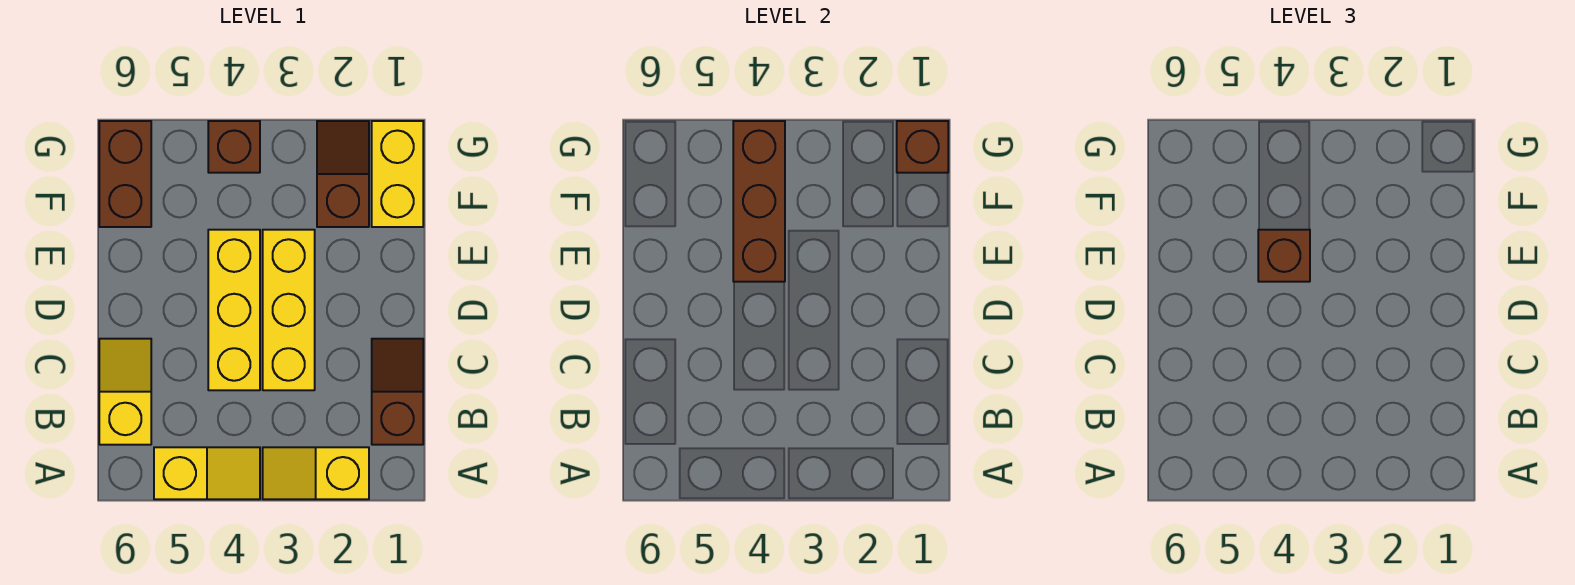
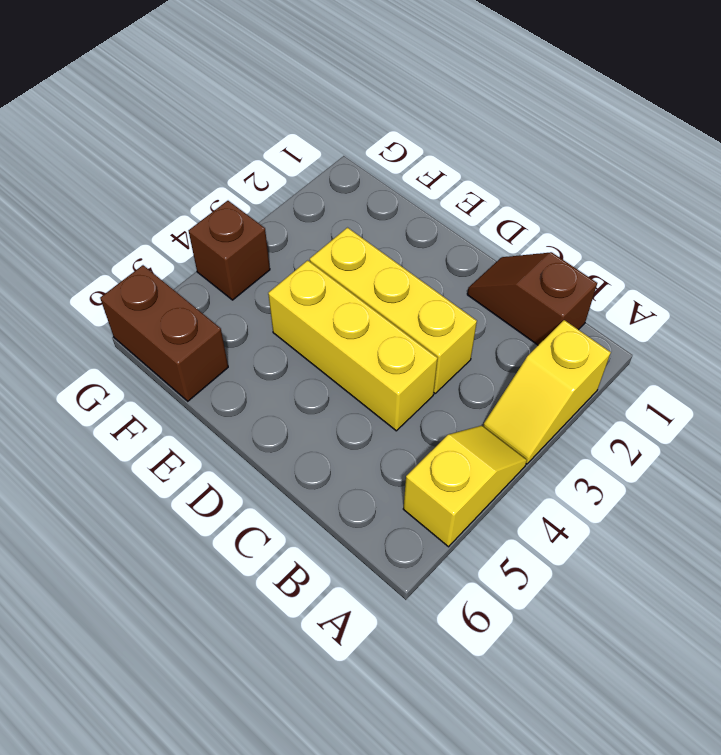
none -> yellow 1x2 slope [99,339,151,445]
none -> yellow 1x2 brick [372,121,423,227]
none -> brown 1x2 slope [317,121,369,227]

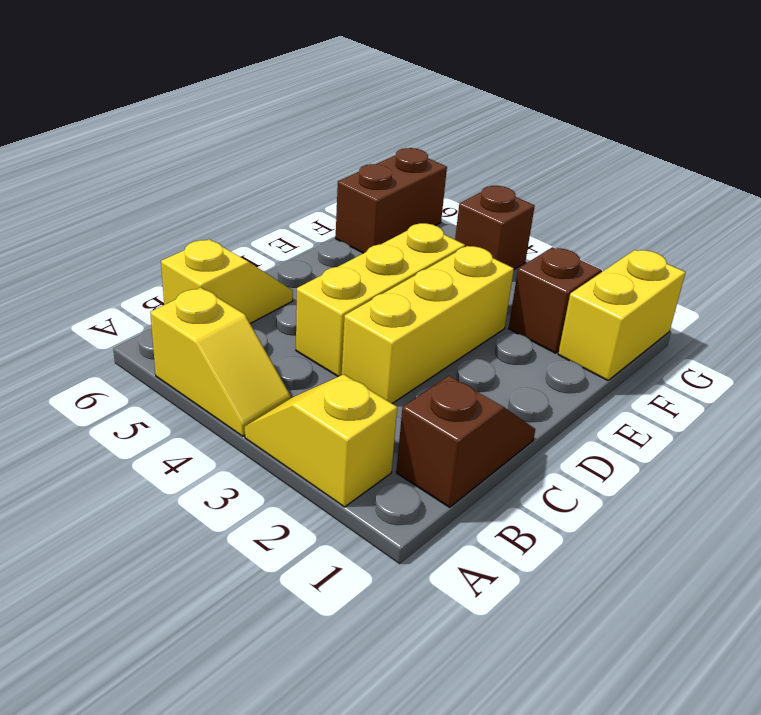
none -> brown 1x3 brick [733,121,785,282]
none -> brown 1x1 brick [897,121,948,173]
none -> brown 1x1 brick [1258,230,1310,282]

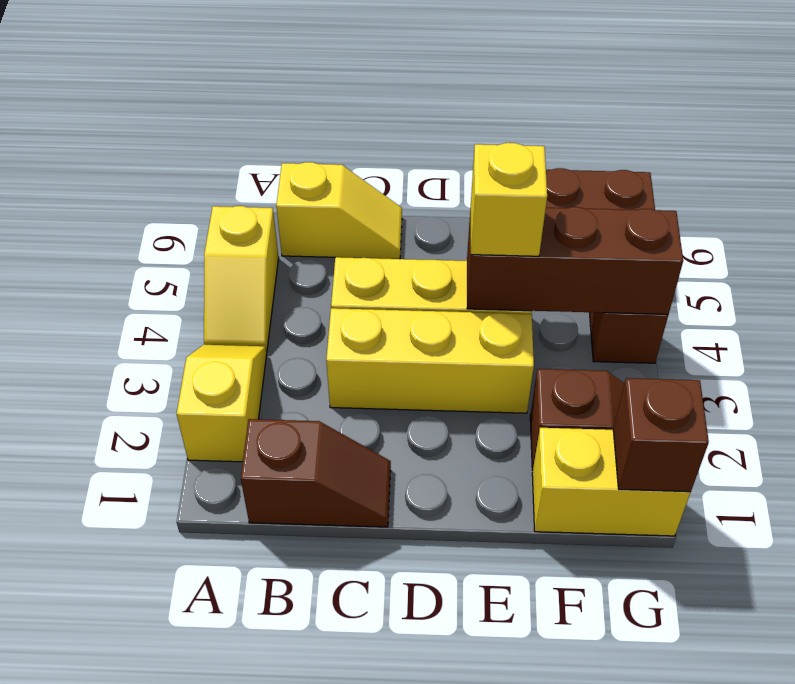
yellow 1x1 brick [471,143,547,256] -> brown 1x1 brick [1258,230,1310,282]

